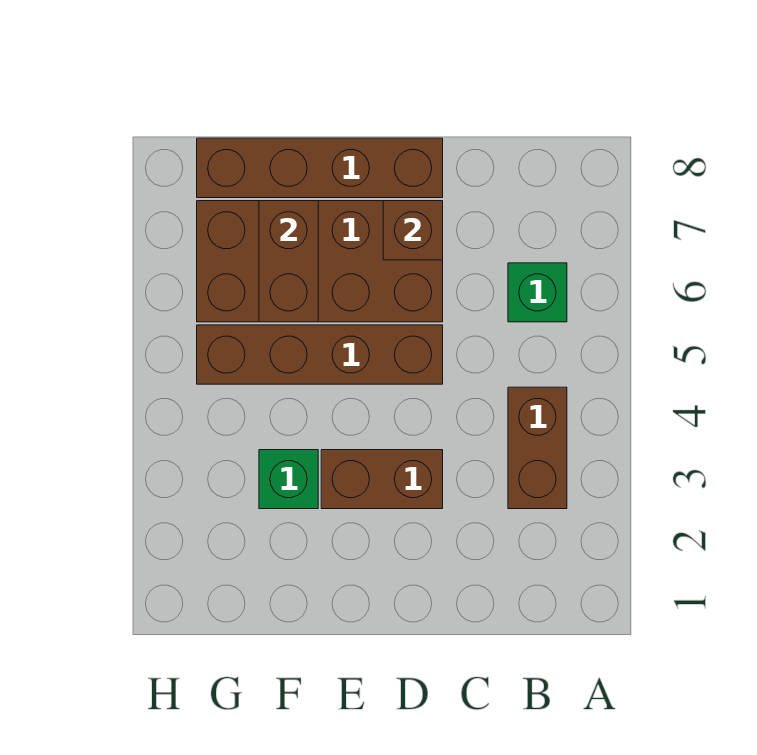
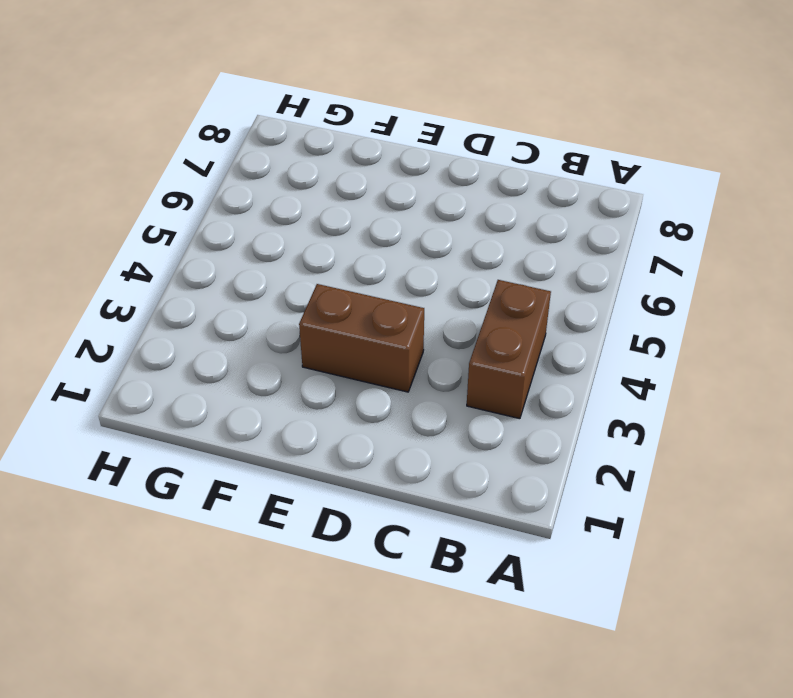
none -> green 1x1 brick [508,263,567,322]
none -> brown 1x4 brick [197,325,443,384]

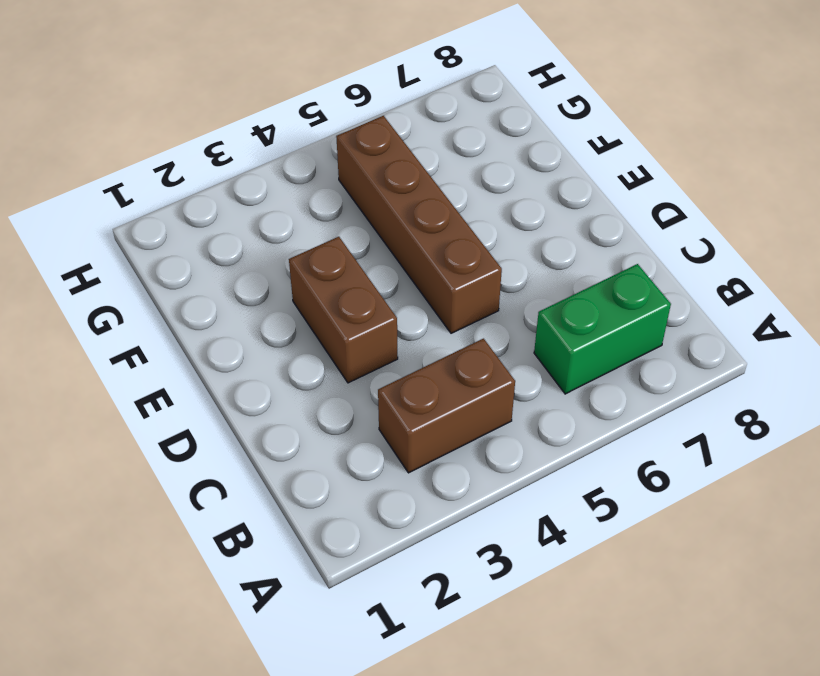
green 1x2 brick [534,264,671,394] -> green 1x1 brick [508,263,567,322]
none -> brown 2x4 brick [197,201,443,322]
none -> brown 1x4 brick [197,138,443,198]

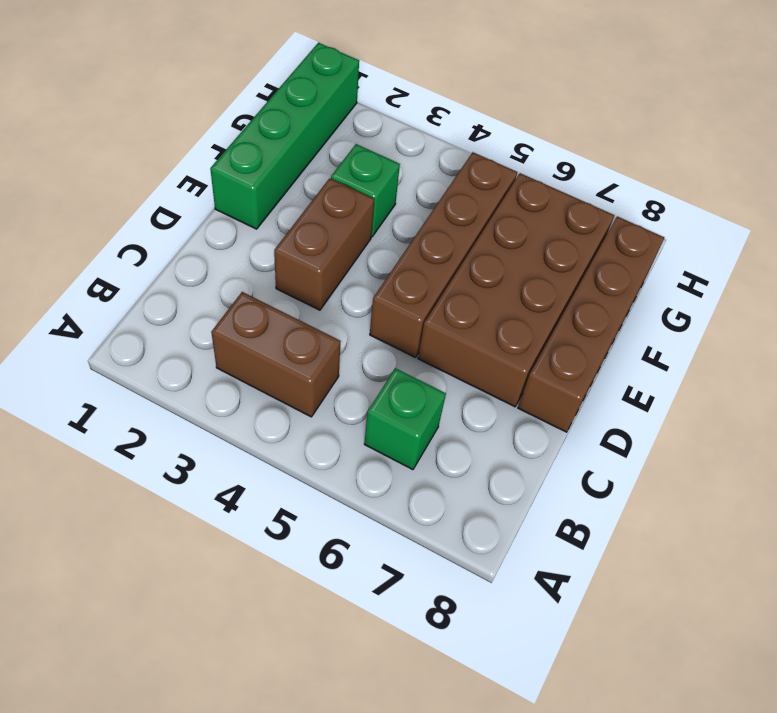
green 1x4 brick [210,43,359,229] -> none
none -> brown 1x1 brick [383,201,443,260]
none -> brown 1x2 brick [259,201,318,322]

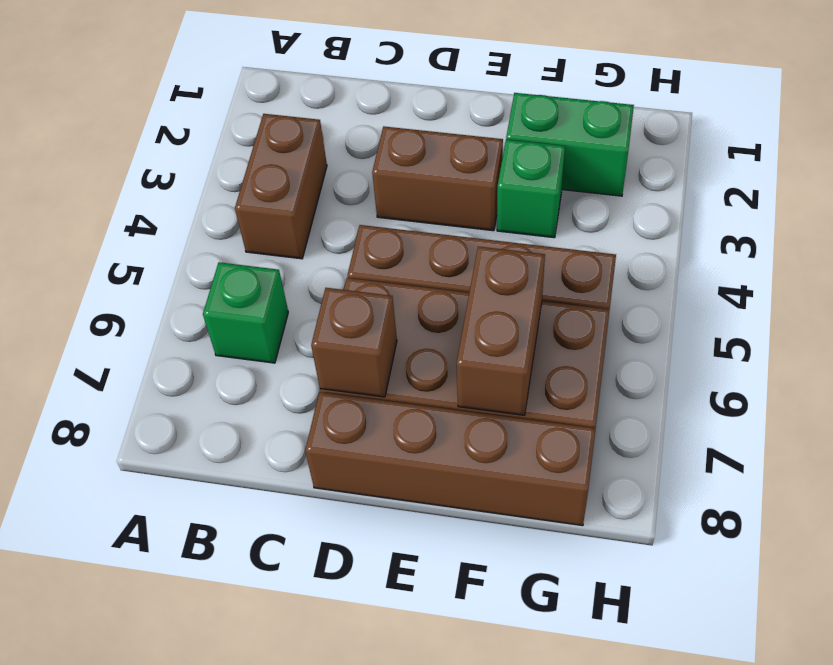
green 1x2 brick [506,93,634,196] -> none

